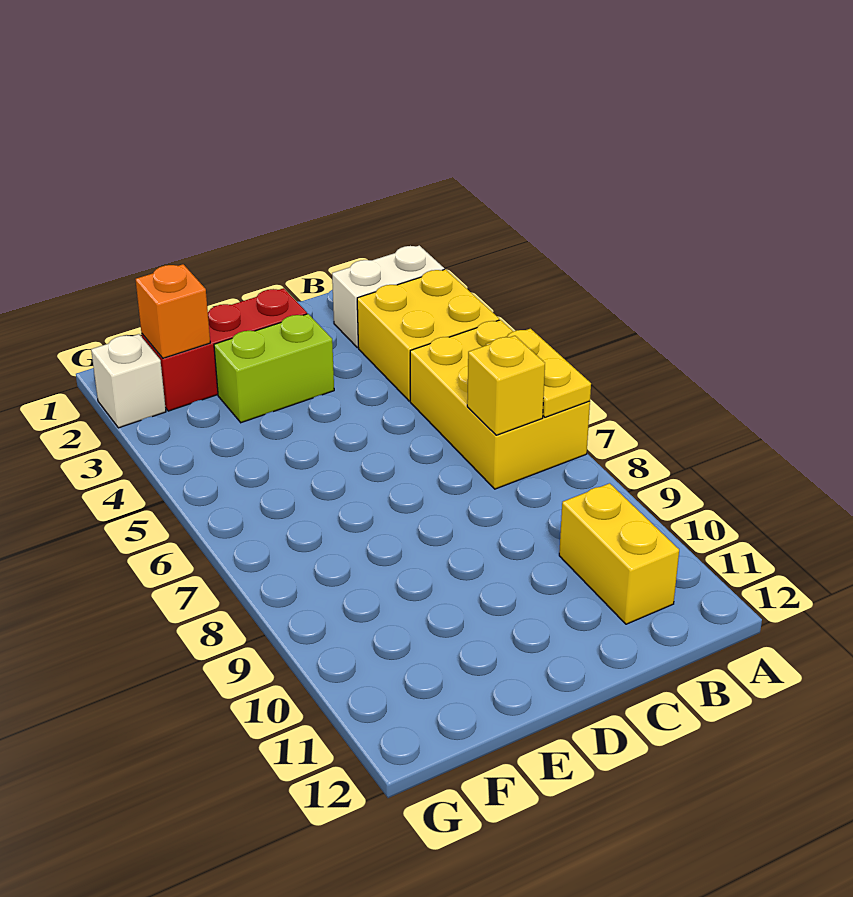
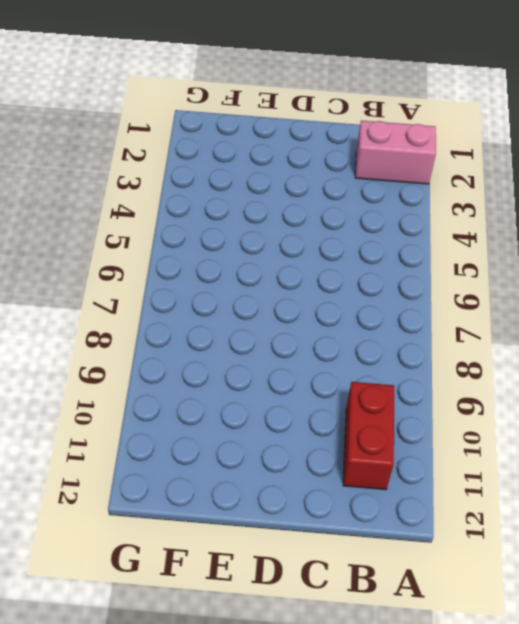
pink 1x2 brick [355,121,436,184] -> white 1x2 brick [332,245,444,348]
red 1x2 brick [343,382,394,490] -> yellow 1x2 brick [559,483,679,624]
none -> yellow 2x2 brick [357,269,499,401]
none -> yellow 2x3 brick [410,320,590,489]

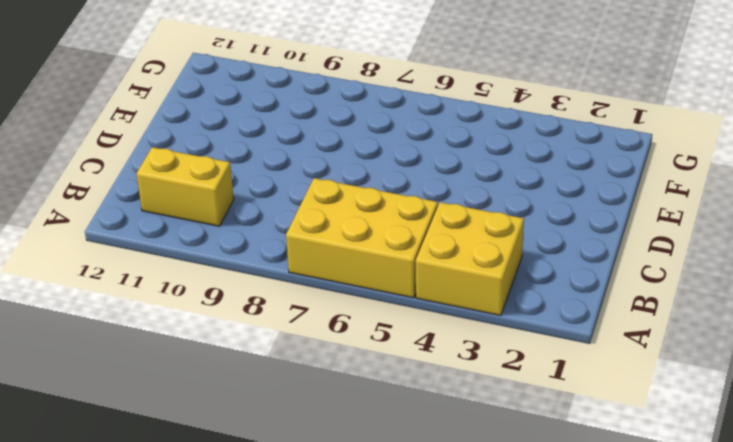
none -> white 1x2 brick [332,245,444,348]
none -> red 1x3 brick [142,288,307,411]

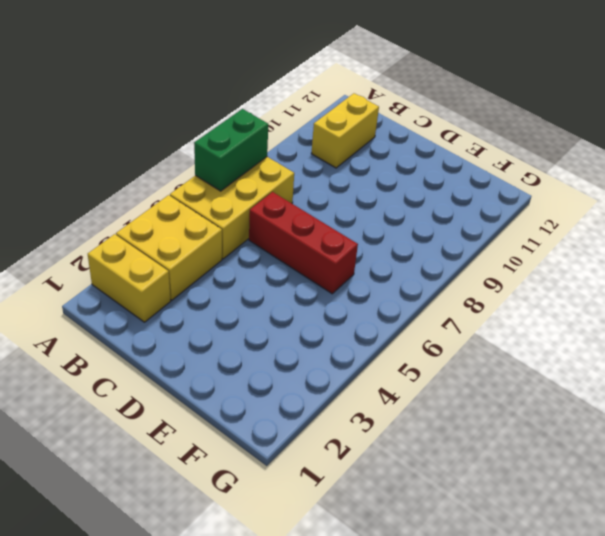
yellow 1x2 brick [88,234,171,322] -> white 1x2 brick [332,245,444,348]
green 1x2 brick [194,109,268,191] -> yellow 1x2 plate [486,329,591,417]
red 1x3 brick [249,192,358,294] -> red 1x3 brick moved to [142,288,307,411]
none -> lime 1x2 brick [214,314,334,423]
none -> white 1x1 brick [91,334,166,428]

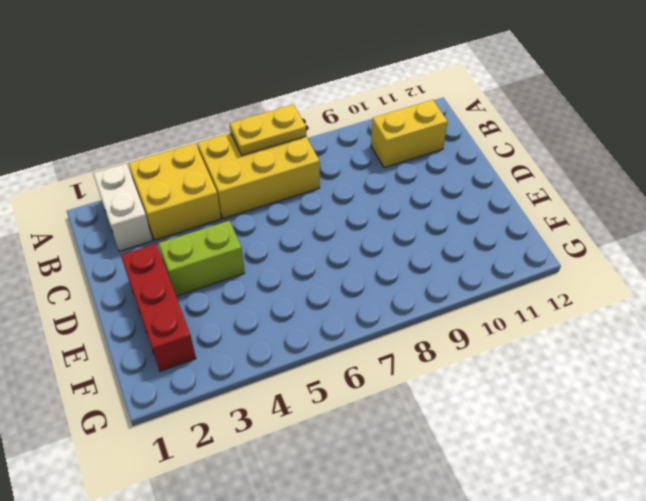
lime 1x2 brick [158,221,245,296] -> lime 1x2 brick turned to [214,314,334,423]
none -> white 1x1 brick [91,334,166,428]
none -> yellow 1x1 brick [467,336,545,435]

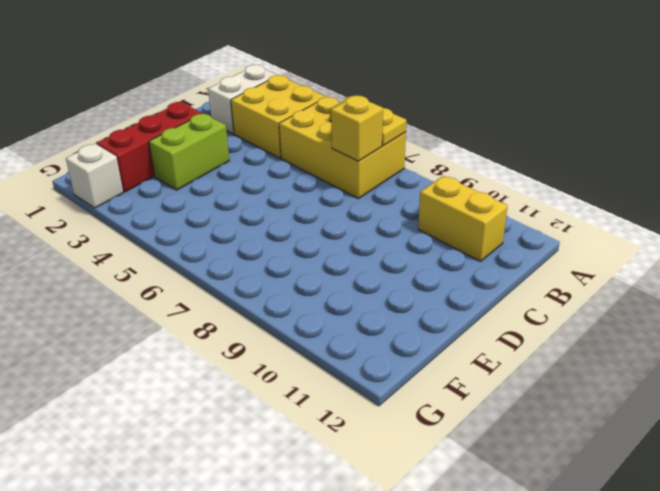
none -> orange 1x1 brick [135,264,210,358]

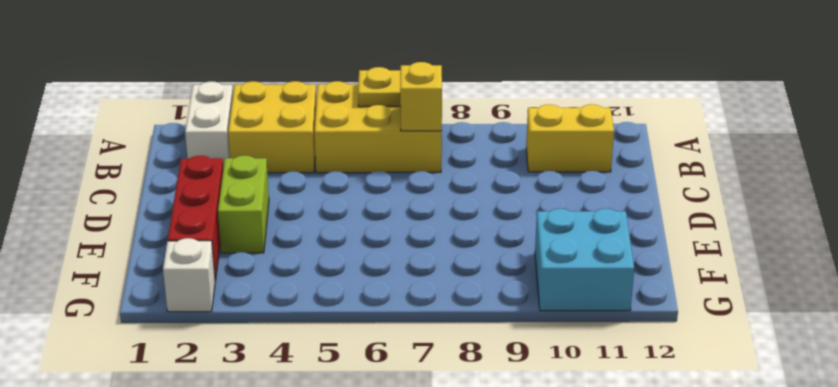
cyan 2x2 brick [535,209,634,311] -> none
none -> orange 1x1 brick [135,264,210,358]

